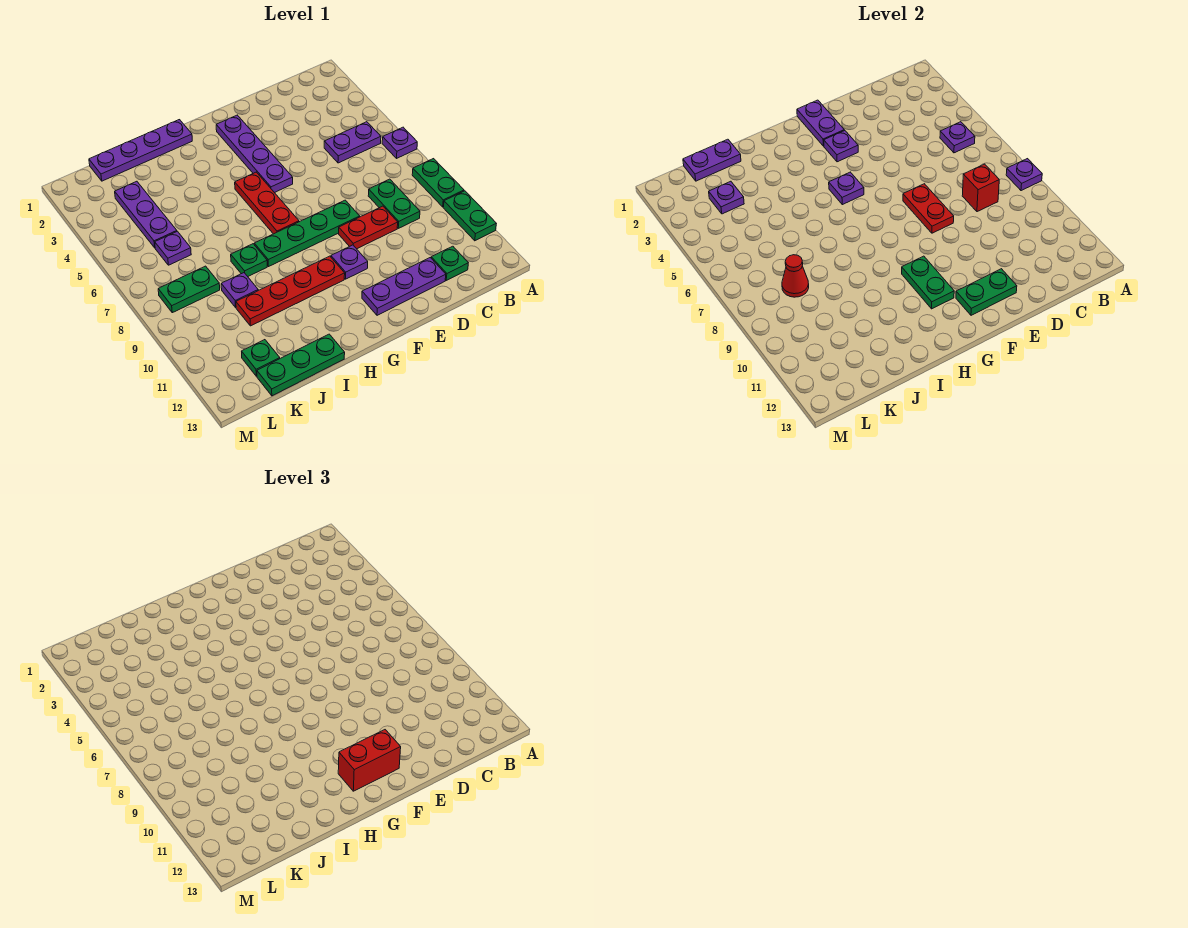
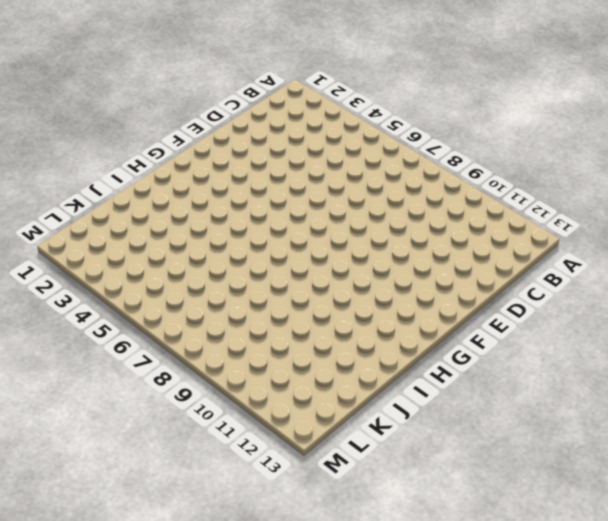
none -> purple 1x1 plate [382,127,417,158]
none -> green 1x2 plate [412,159,464,207]
none -> green 1x2 plate [443,191,496,241]
none -> purple 1x2 plate [324,122,381,163]

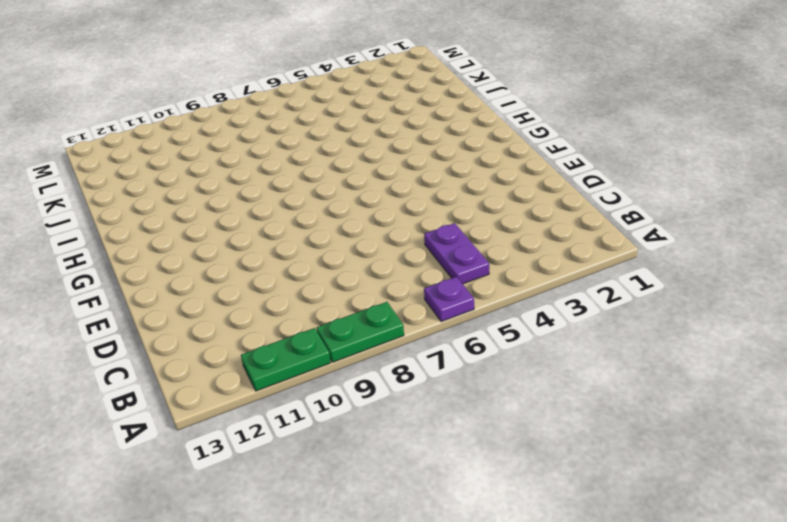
none -> green 1x2 plate [368,179,420,228]
none -> green 1x1 plate [431,246,468,280]
none -> red 1x2 plate [339,206,398,249]
none -> purple 1x3 plate [362,258,446,315]

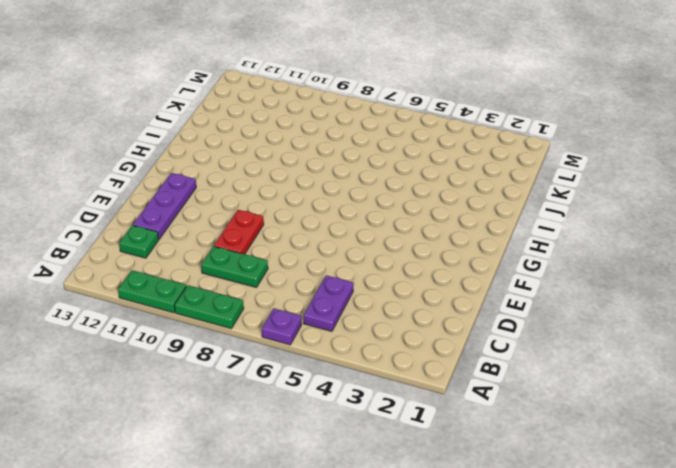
none -> green 1x4 plate [254,200,360,267]
none -> purple 1x4 plate [216,115,293,193]
none -> purple 1x1 plate [331,245,368,279]
none -> red 1x3 plate [235,172,299,234]

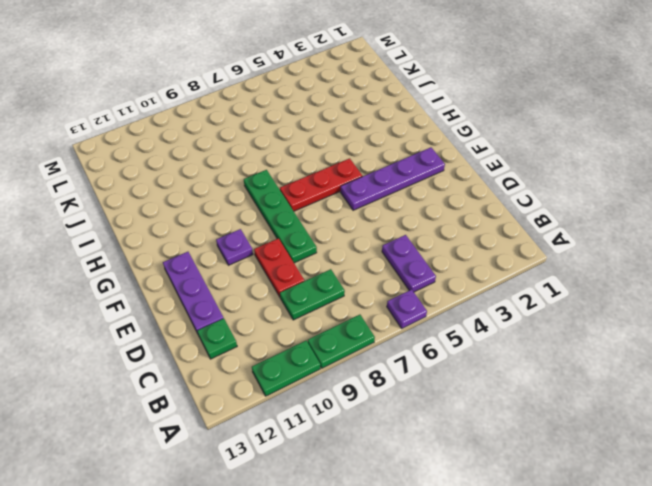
none -> red 1x4 plate [236,256,345,326]
none -> purple 1x4 plate [89,120,192,181]
none -> green 1x1 plate [231,244,267,276]
none -> green 1x3 plate [257,334,345,396]

